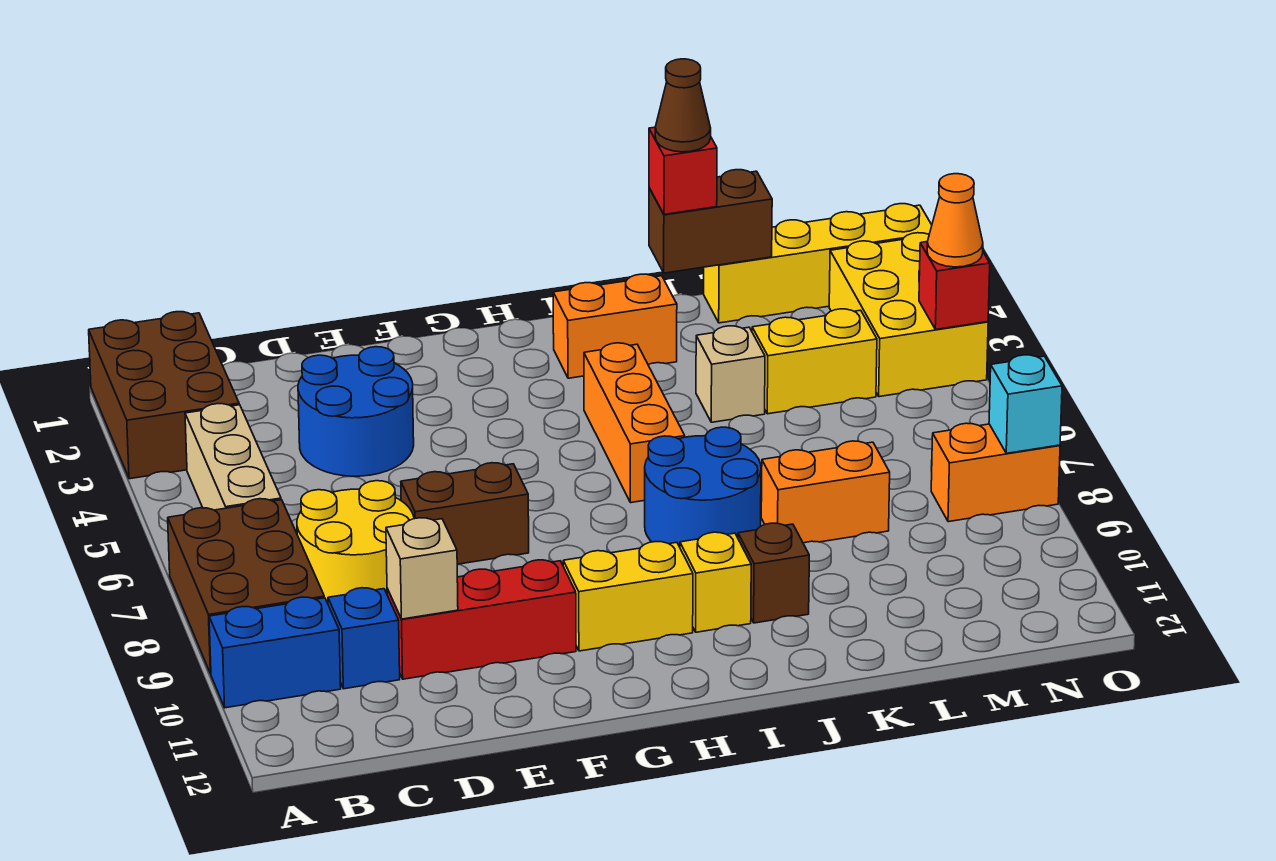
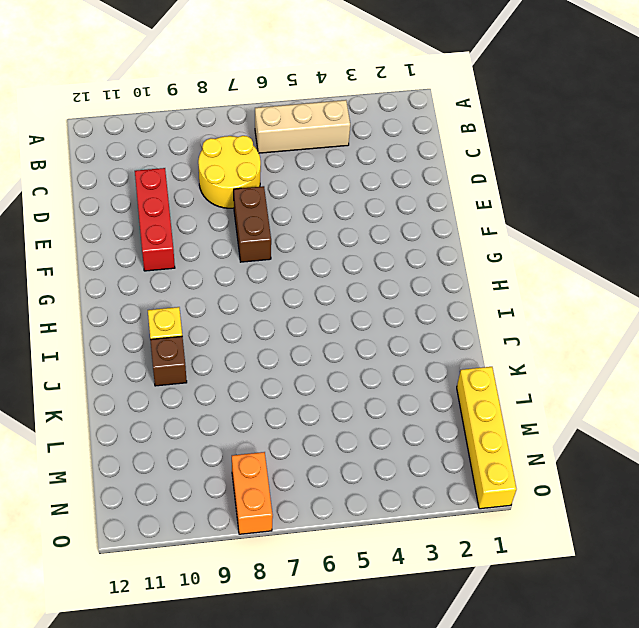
none -> brown 2x3 brick [89,312,239,479]
none -> brown 2x3 brick [168,499,324,674]
none -> blue 1x2 brick [209,597,341,708]

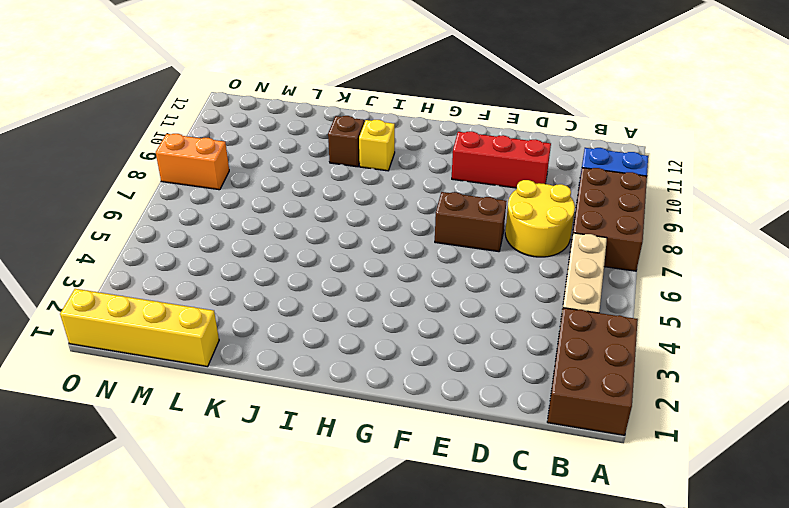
none -> blue 1x1 brick [328,588,400,689]
none -> blue 2x2 round brick [298,347,414,476]
none -> yellow 1x2 brick [563,542,693,651]

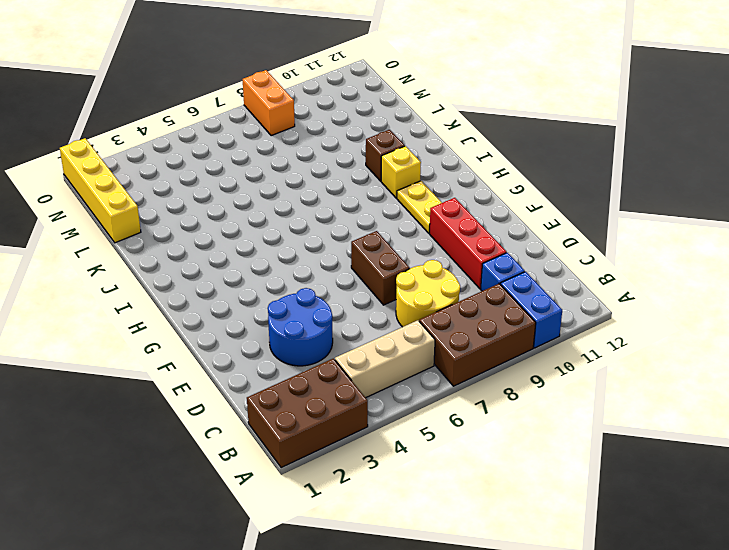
yellow 1x2 plate [397,181,442,233] -> yellow 1x2 brick [563,542,693,651]
none -> orange 1x2 brick [553,274,677,378]
none -> orange 1x3 brick [584,343,685,503]
none -> blue 2x2 round brick [645,427,761,547]

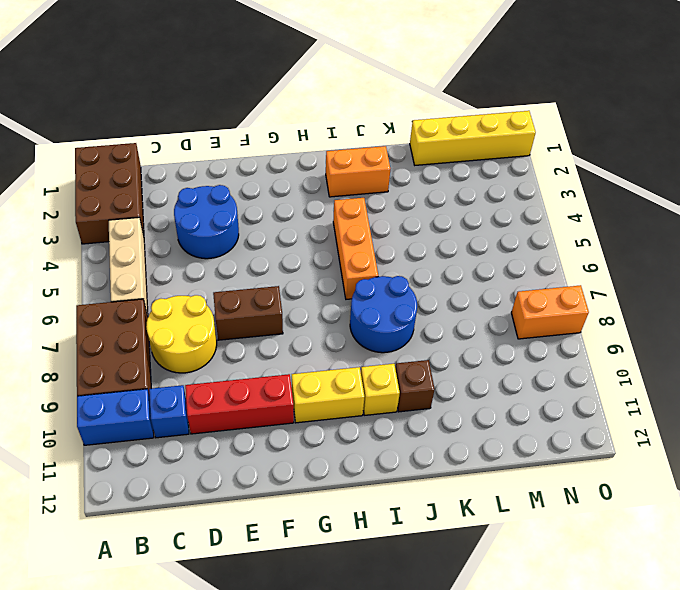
none -> tan 1x1 brick [696,326,765,422]
none -> orange 1x2 brick [761,441,890,543]
none -> yellow 1x2 brick [752,309,877,414]

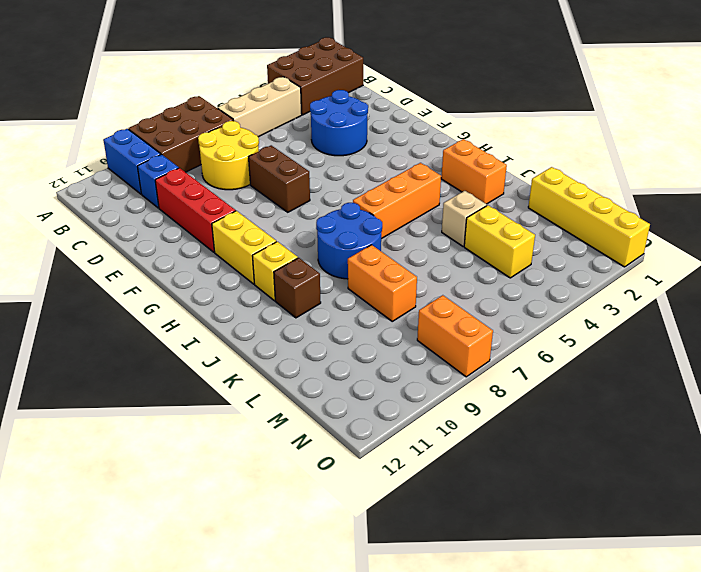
none -> yellow 2x3 brick [829,233,988,397]
none -> tan 1x1 brick [386,518,458,619]
none -> brown 1x2 brick [649,170,772,273]

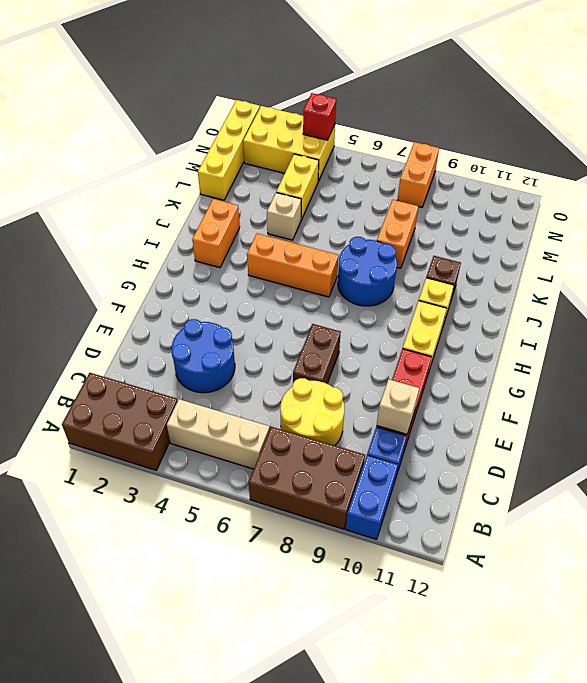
none -> brown 1x2 brick [649,170,772,273]
none -> cyan 1x1 brick [989,355,1062,453]
none -> red 1x1 brick [649,127,717,214]

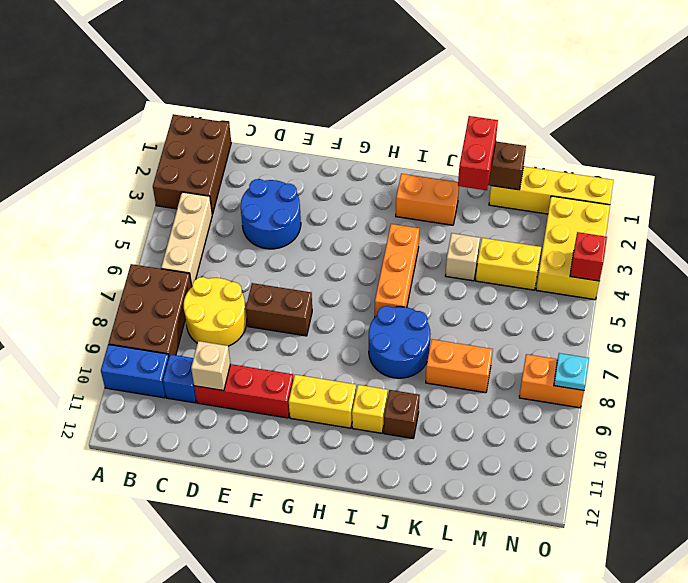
red 1x2 brick [458,116,498,190] -> red 1x1 brick [649,127,717,214]
cyan 1x1 plate [554,353,589,390] -> cyan 1x1 brick [989,355,1062,453]
none -> orange 1x1 cone [927,174,983,267]
none -> brown 1x1 cone [655,59,711,152]

